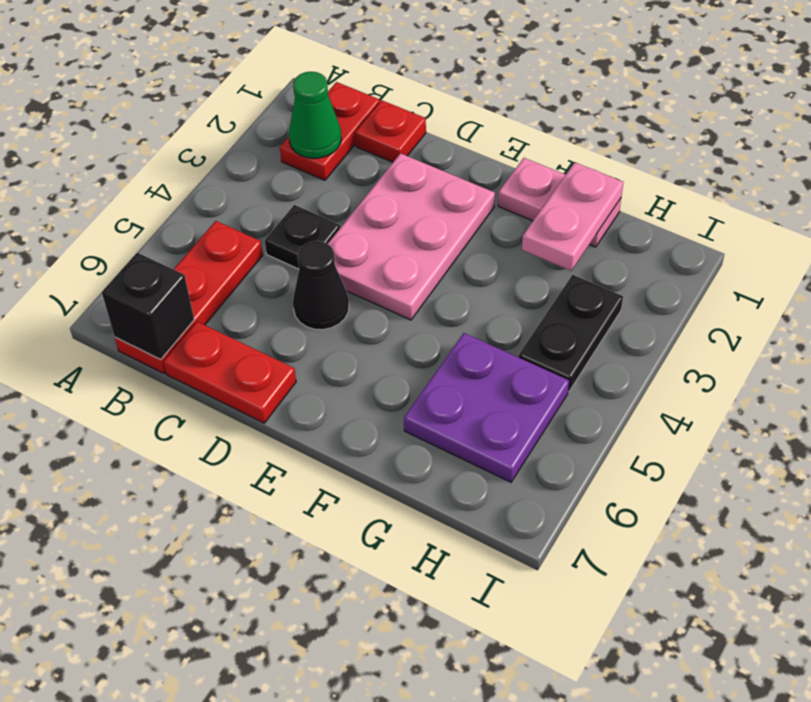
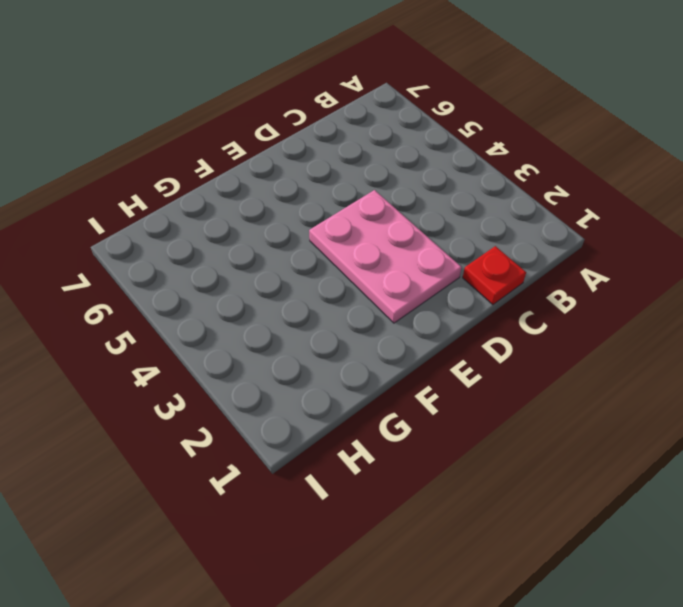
none -> red 1x2 plate [280,82,380,180]
none -> red 1x3 plate [115,221,263,373]
none -> black 1x1 plate [265,205,340,269]

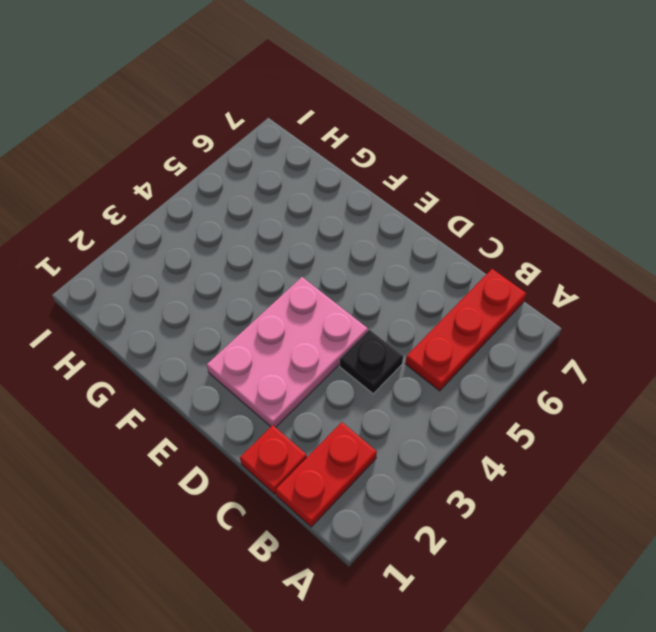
none -> red 1x2 plate [163,322,296,423]
none -> black 1x1 cone [293,241,349,330]
none -> pink 1x2 plate [498,158,621,247]

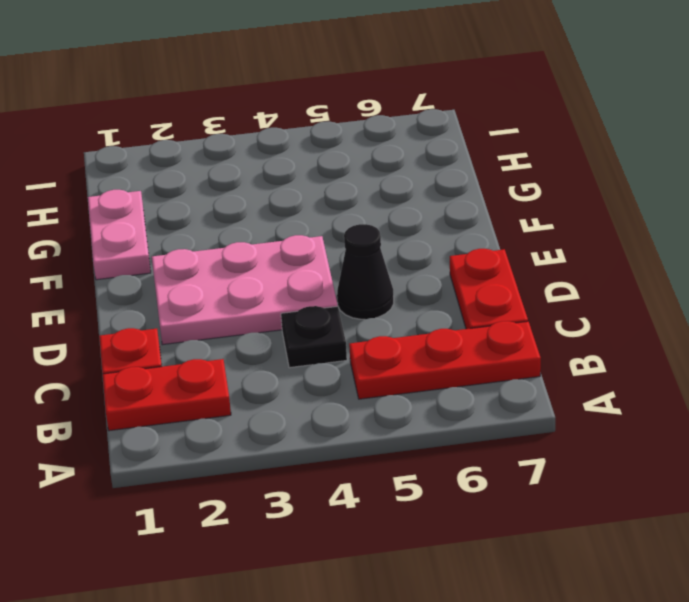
none -> purple 2x2 plate [404,333,569,482]
none -> black 1x2 plate [518,275,623,392]
none -> green 1x1 cone [289,72,341,158]

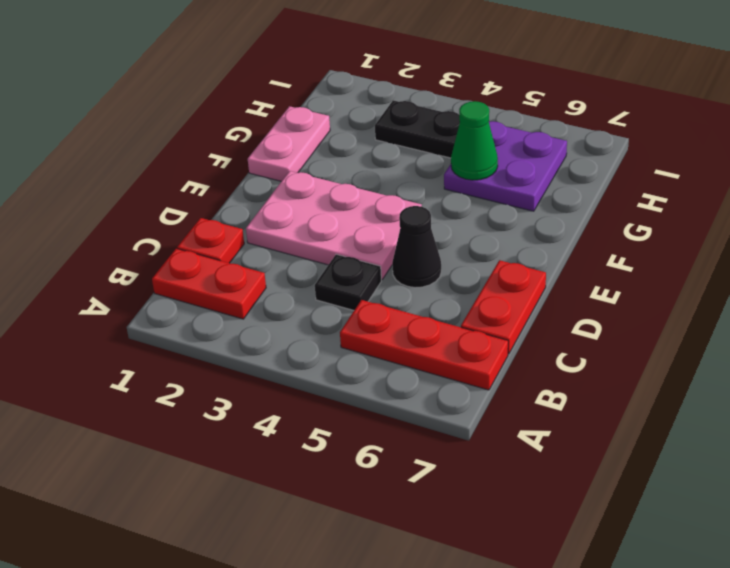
green 1x1 cone [451,101,498,180] -> green 1x1 cone moved to [289,72,341,158]
none -> black 1x1 brick [102,253,194,359]
none -> pink 1x2 plate [522,163,623,271]

